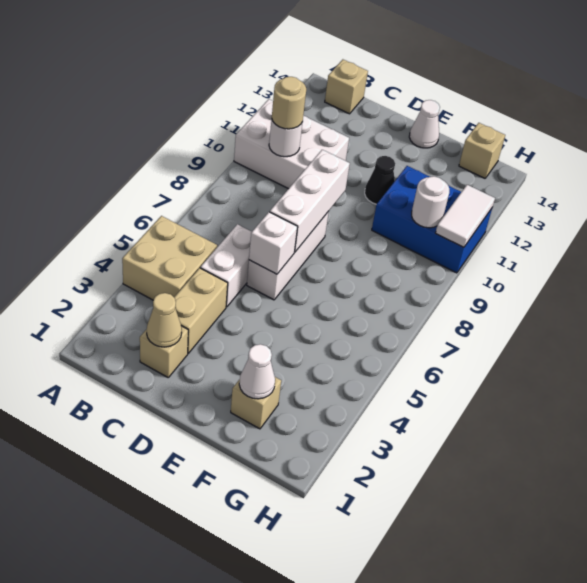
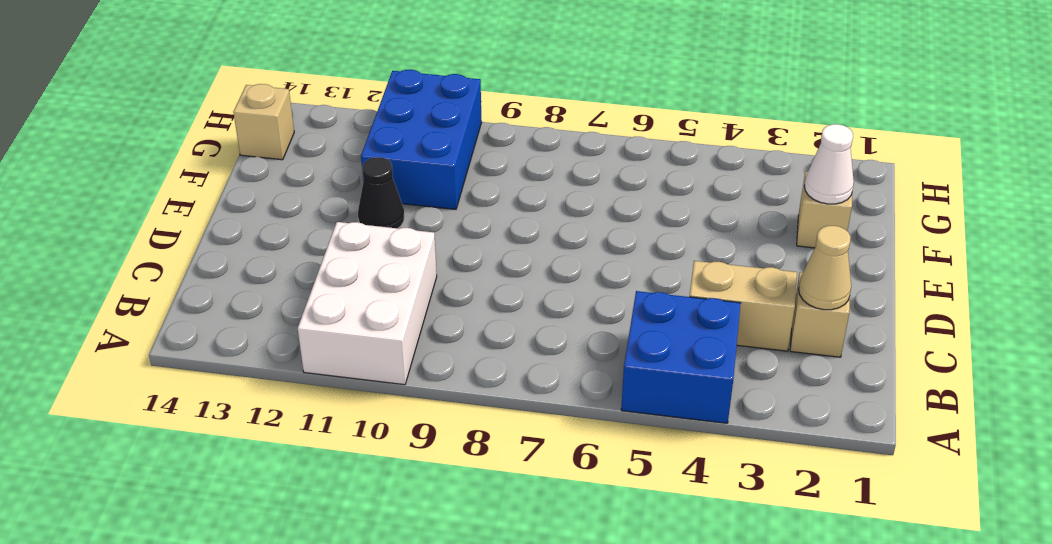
blue 2x2 brick [621,291,741,423] -> tan 2x2 brick [122,216,217,300]
none -> tan 1x1 brick [325,60,368,114]
none -> white 1x2 brick [200,224,252,307]
none -> white 1x3 brick [247,211,329,300]

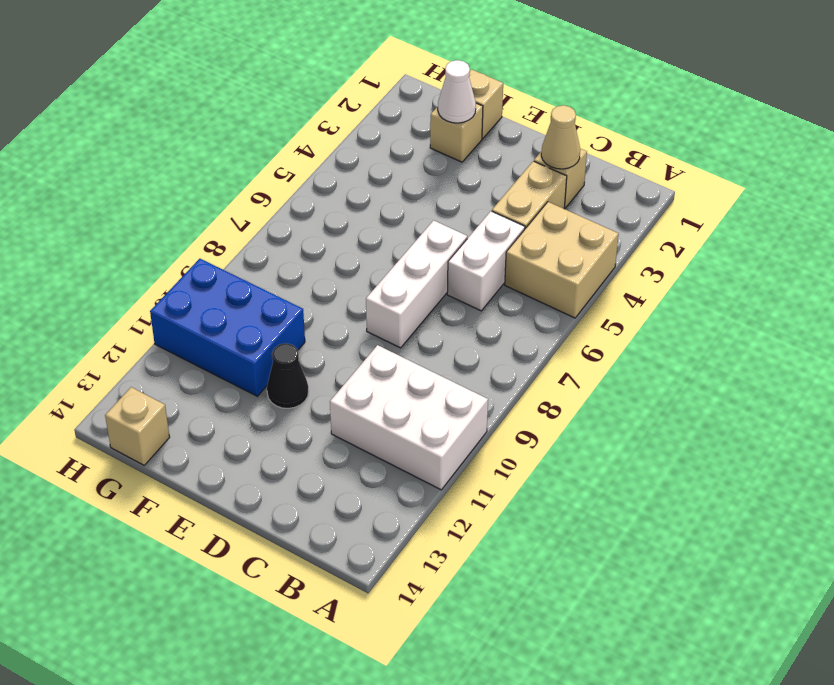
tan 1x1 brick [469,69,503,139] -> tan 1x1 brick moved to [325,60,368,114]
none -> white 1x1 cone [409,100,440,148]
none -> white 1x1 round brick [269,119,303,157]
none -> white 1x1 brick [249,212,298,274]

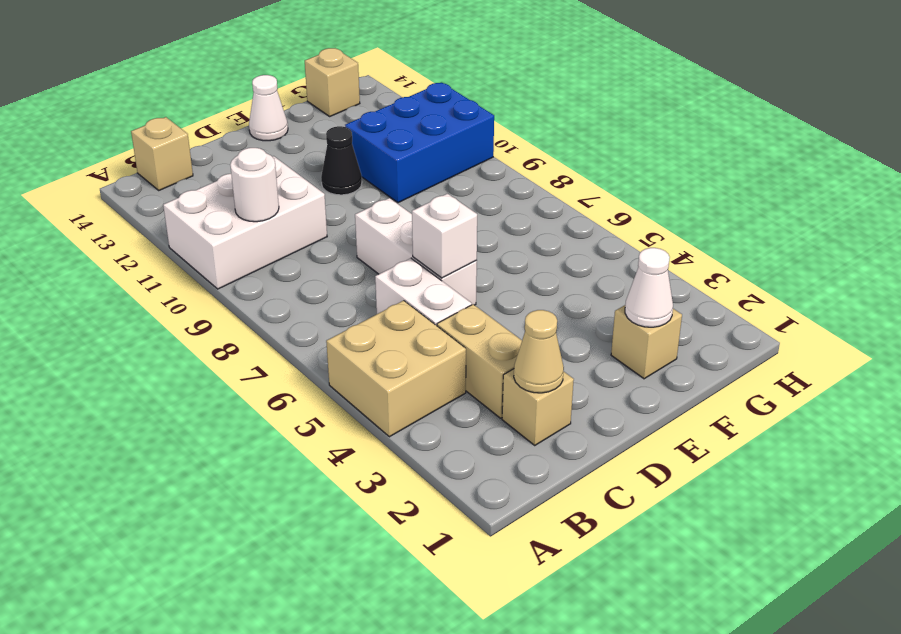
none -> white 1x3 brick [270,150,350,252]
none -> white 1x1 round brick [412,176,449,228]
none -> white 1x2 tile [436,185,495,247]

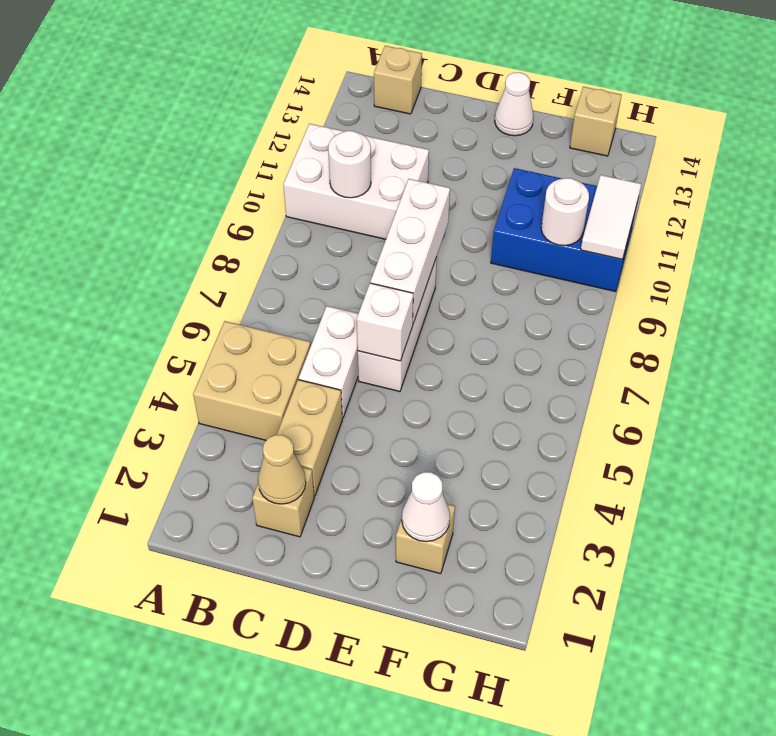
none -> black 1x1 cone [365,156,395,204]
none -> tan 1x1 round brick [272,77,306,129]

